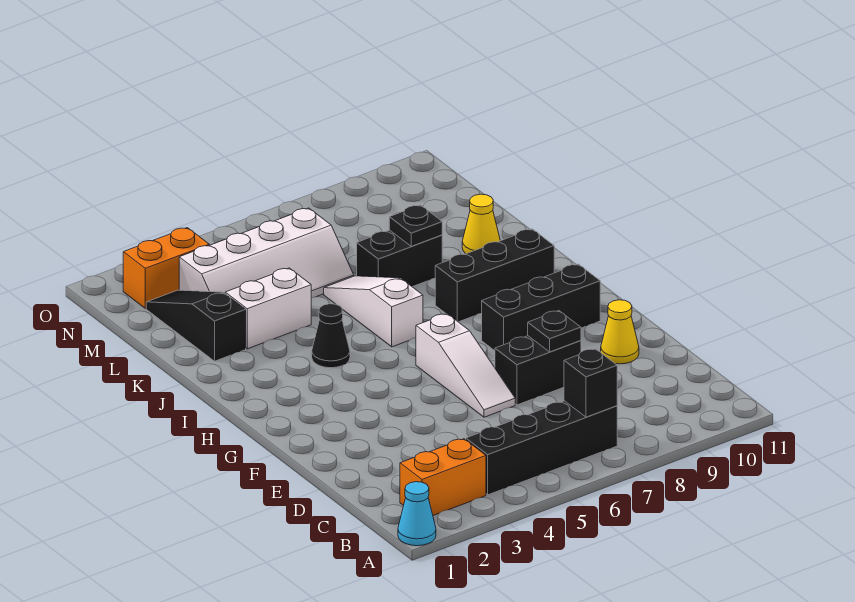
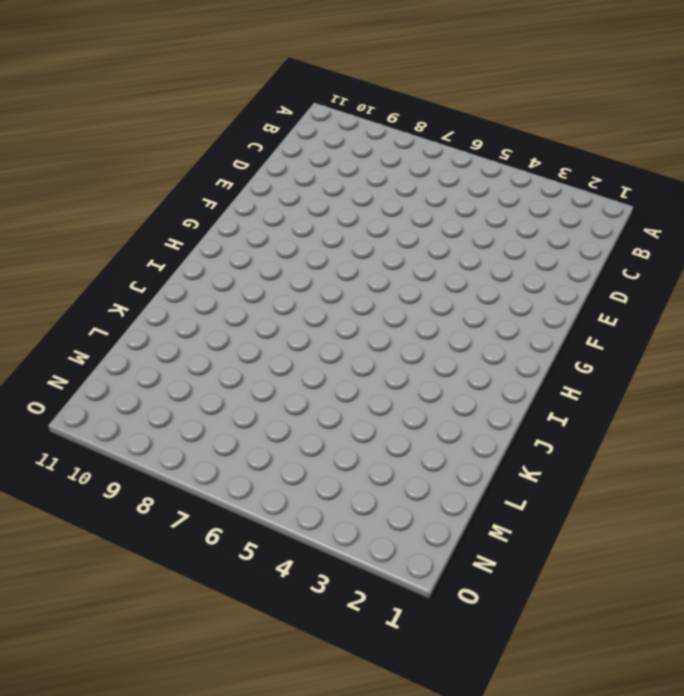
none -> cyan 1x1 cone [398,482,436,546]
none -> orange 1x2 brick [400,439,486,515]
none -> black 1x4 brick [466,401,617,495]

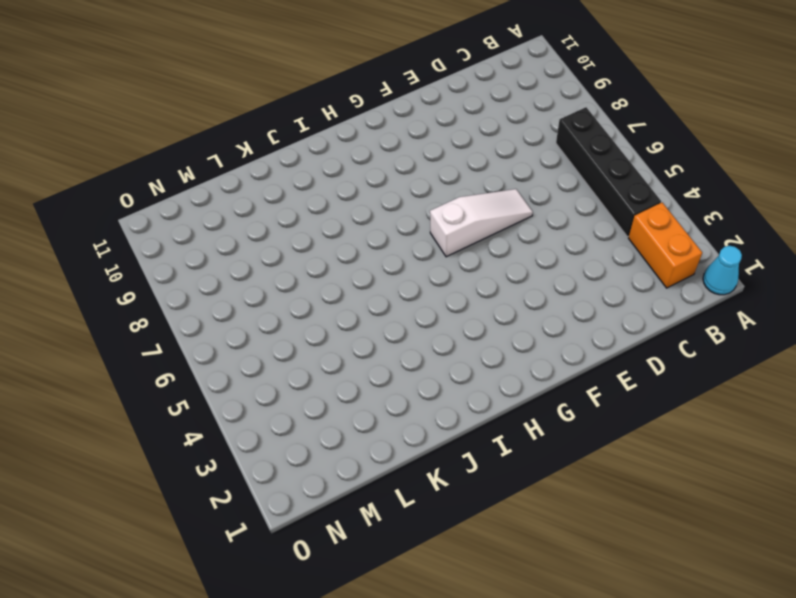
none -> black 1x2 brick [495,336,581,405]
none -> yellow 1x1 cone [601,300,639,364]
none -> black 1x3 brick [482,264,600,351]

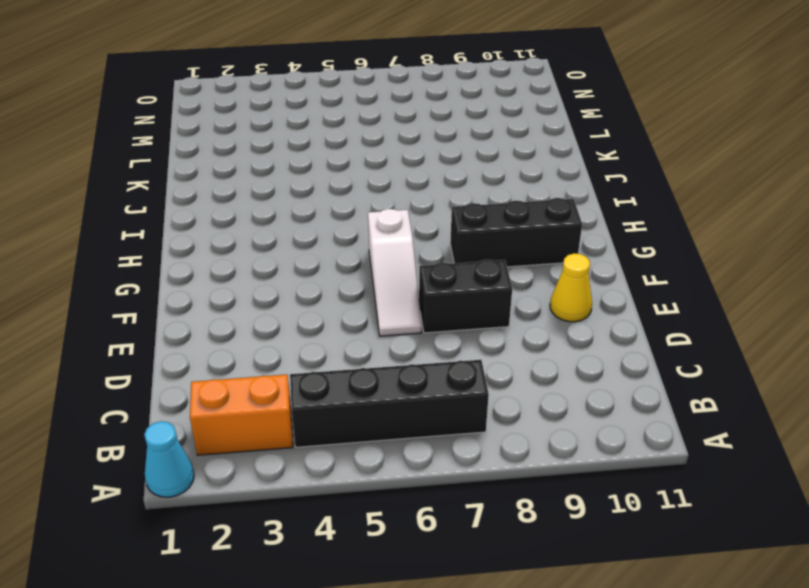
none -> black 1x1 cone [312,304,350,368]
none -> white 1x3 slope [324,276,423,347]
none -> black 1x3 brick [435,229,554,322]

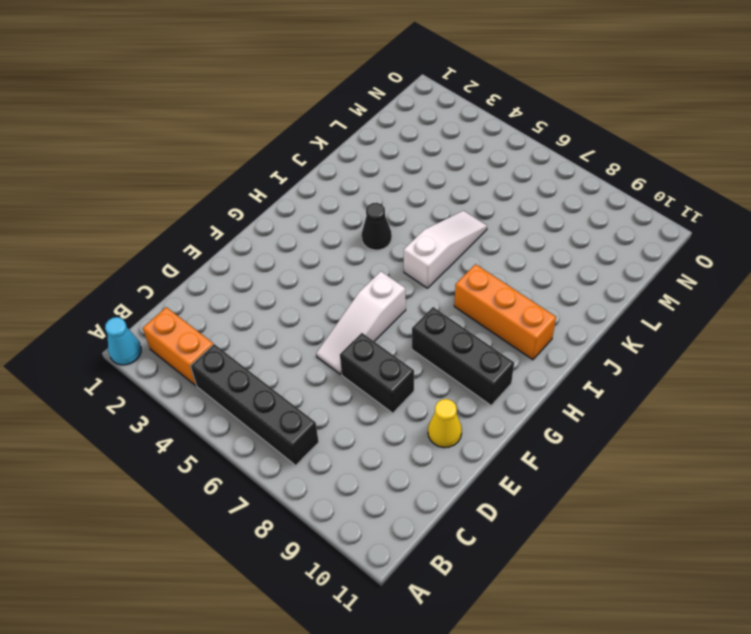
orange 1x3 brick [454,264,556,360] -> black 1x3 brick [435,229,554,322]
none -> black 1x3 slope [146,290,246,361]
none -> white 1x2 brick [225,268,311,349]
none -> black 1x2 brick [357,230,442,287]

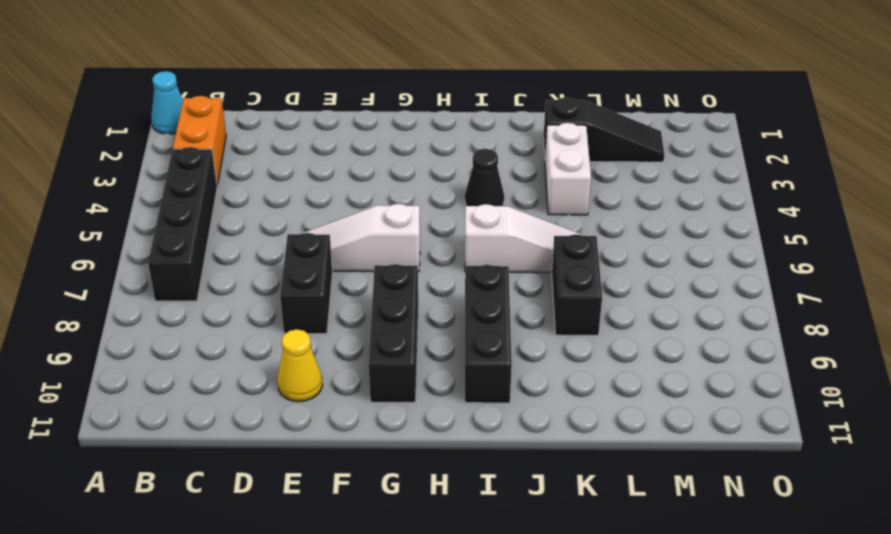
none -> yellow 1x1 cone [462,194,500,254]
none -> white 2x4 slope [179,208,354,298]
none -> orange 1x2 brick [123,228,209,308]

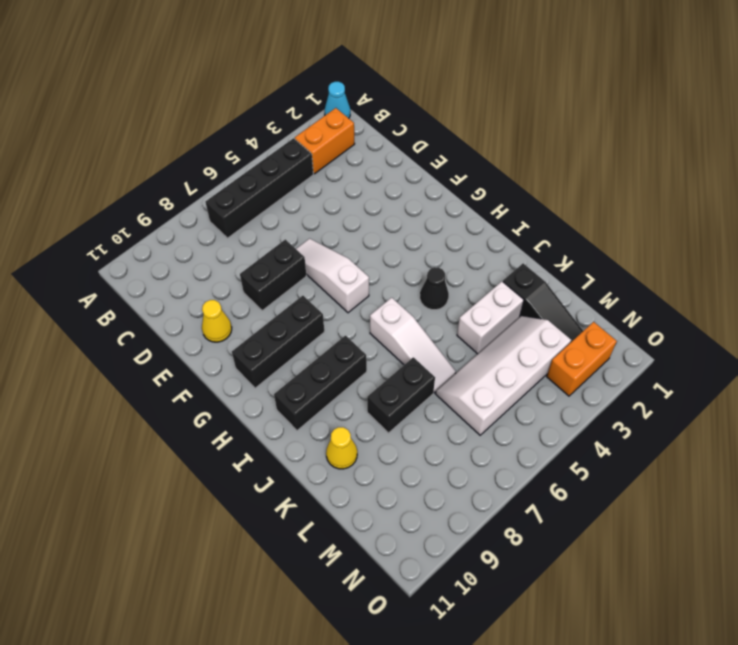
none -> black 1x1 brick [564,349,617,417]
none -> black 1x1 plate [528,311,581,352]
none -> black 1x1 plate [389,205,442,246]

